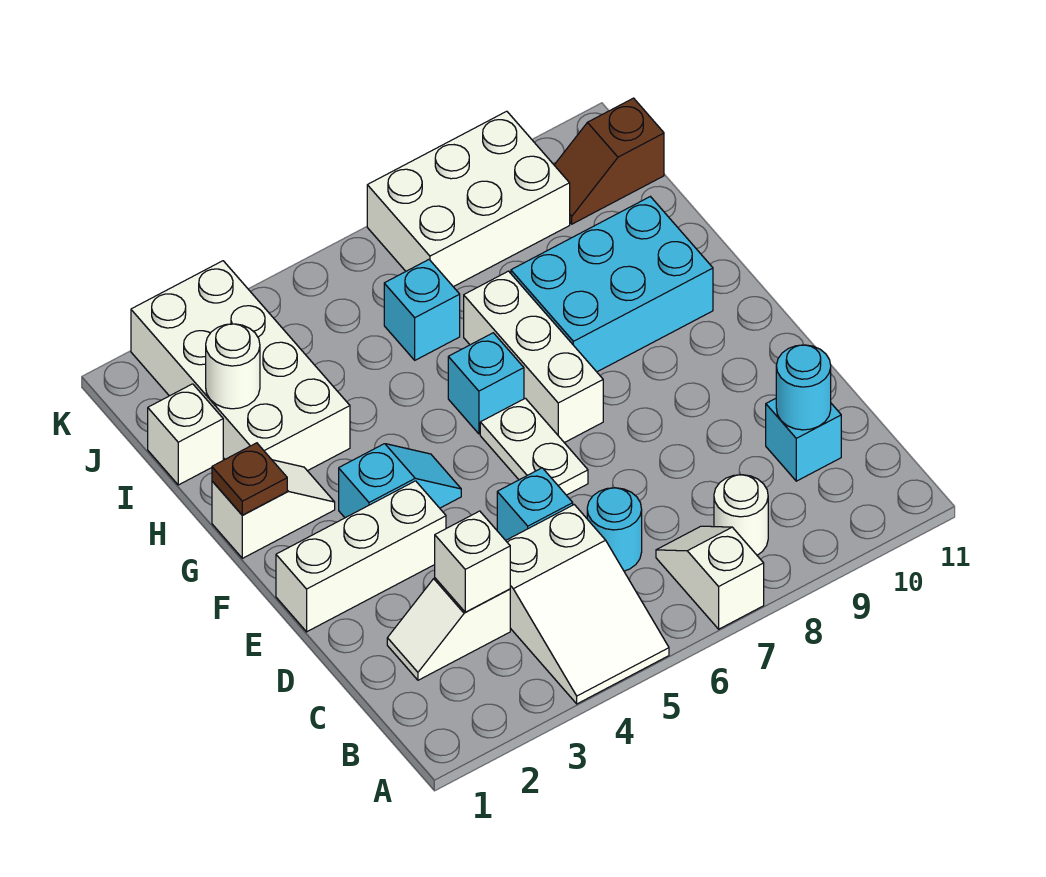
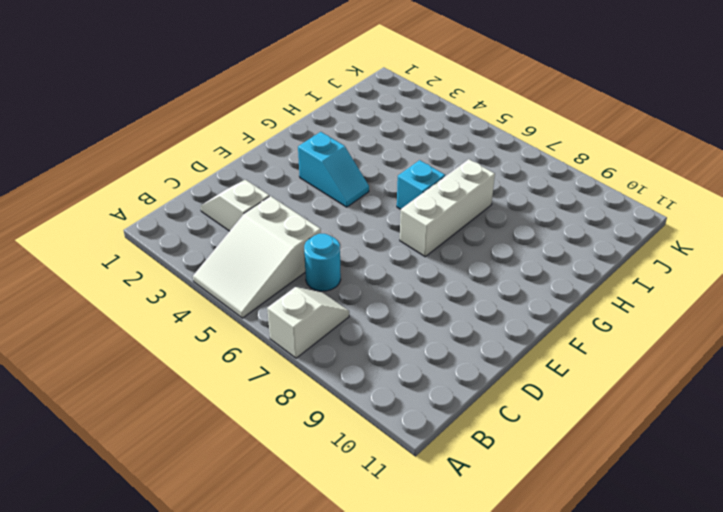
none -> white 1x1 round brick [714,475,768,555]
none -> cyan 1x1 brick [766,399,841,481]
none -> cyan 1x1 brick [497,468,573,540]

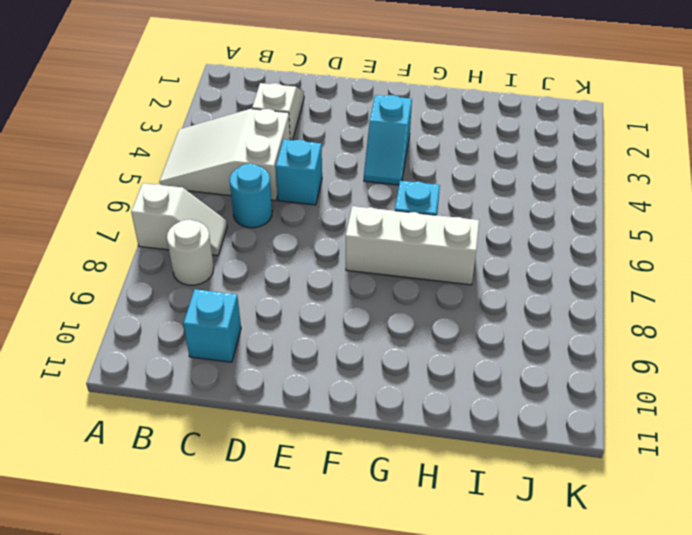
none -> white 1x3 brick [276,481,446,632]
none -> white 1x2 plate [480,398,588,495]
none -> white 1x2 slope [212,460,335,558]

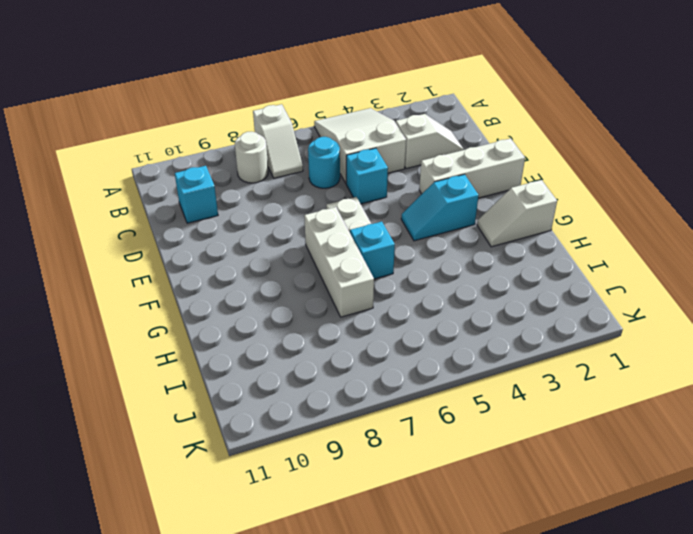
none -> cyan 2x3 brick [511,197,713,372]
none -> white 2x4 brick [131,261,350,471]
none -> white 1x1 brick [148,384,223,485]

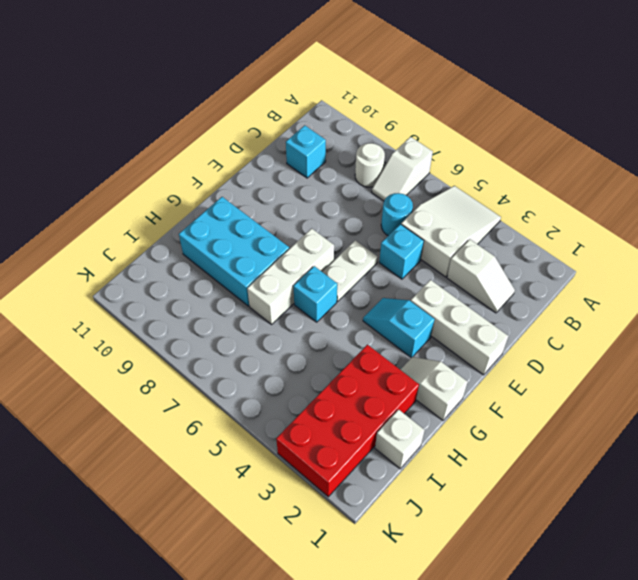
red 2x4 brick [276,345,419,497] -> white 2x4 brick [131,261,350,471]
none -> cyan 1x1 brick [384,260,460,360]
none -> white 2x3 brick [367,111,570,287]
none -> brown 1x2 slope [554,98,664,224]

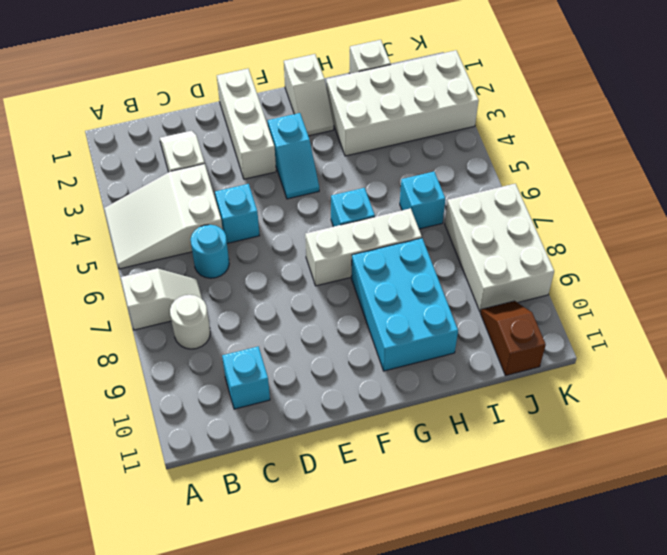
none -> white 1x2 plate [480,398,588,495]
none -> white 1x1 brick [435,511,510,612]
none -> cyan 1x1 round brick [776,345,831,430]

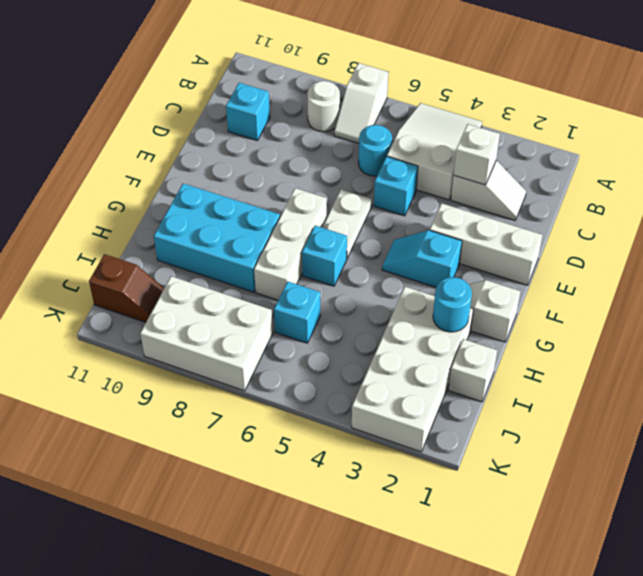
cyan 1x1 round brick [433,277,472,332] -> cyan 1x1 round brick moved to [776,345,831,430]
none -> brown 1x1 plate [212,443,287,515]
none -> white 1x1 round brick [206,324,260,409]

